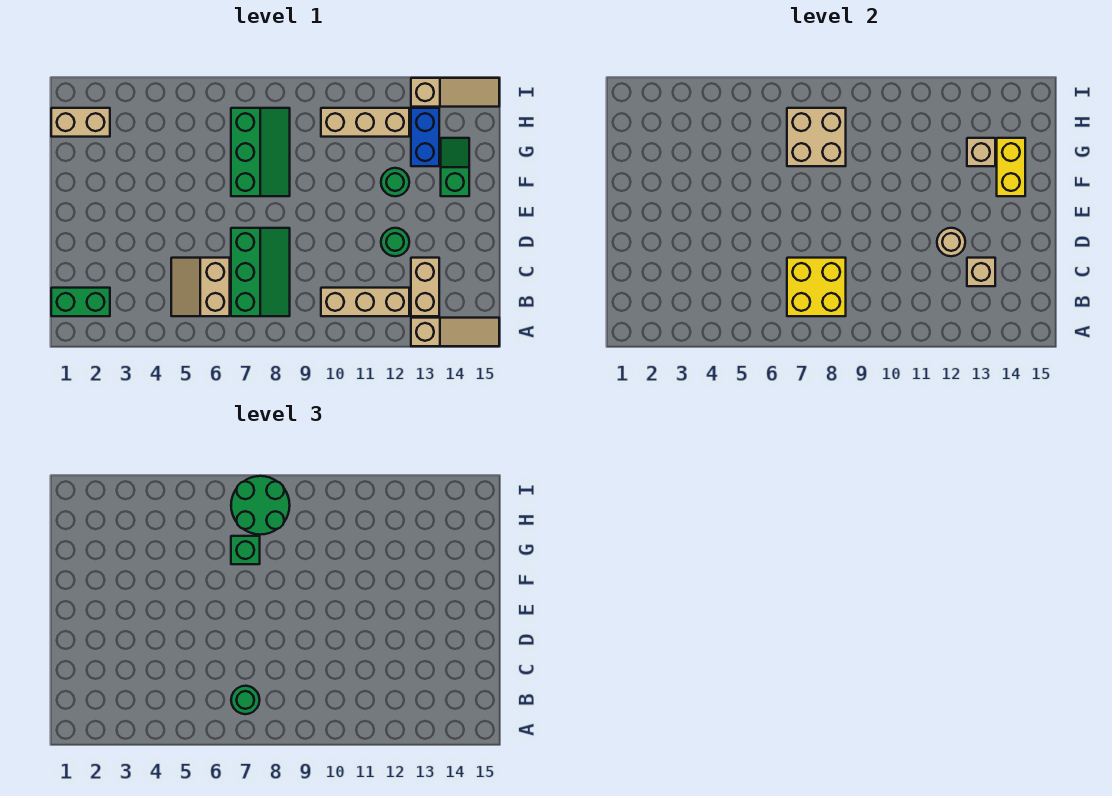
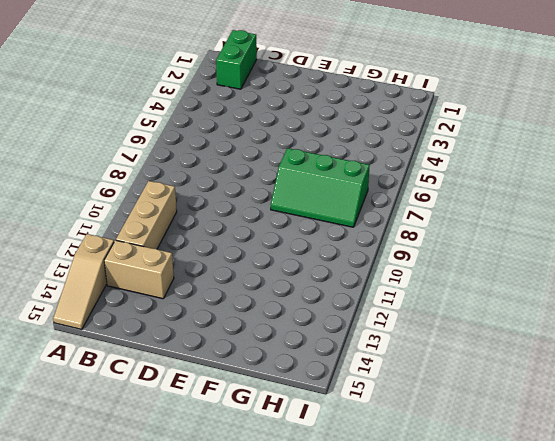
none -> tan 2x2 slope [171,258,230,316]
none -> green 2x3 slope [231,228,290,316]
none -> green 1x1 round brick [381,228,409,256]

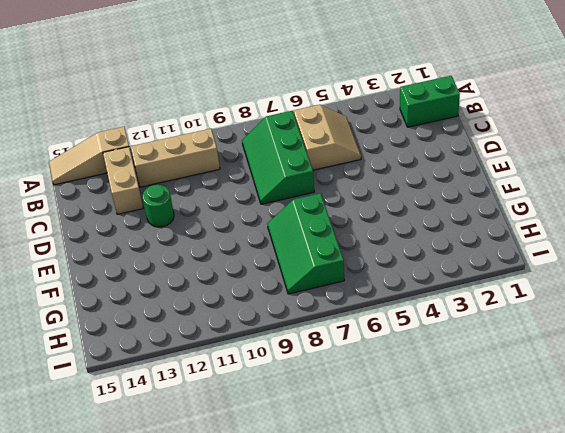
none -> green 1x1 round brick [381,168,409,196]
none -> green 1x2 slope [441,138,469,196]
none -> blue 1x2 brick [411,108,439,166]

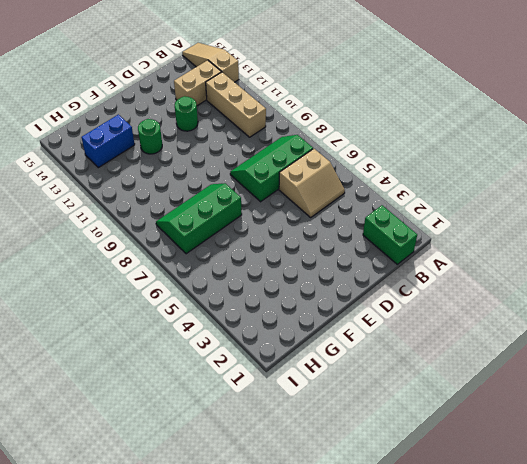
none -> green 1x2 slope [441,138,469,196]
none -> tan 1x2 brick [51,108,110,137]
none -> tan 1x3 brick [321,108,409,137]

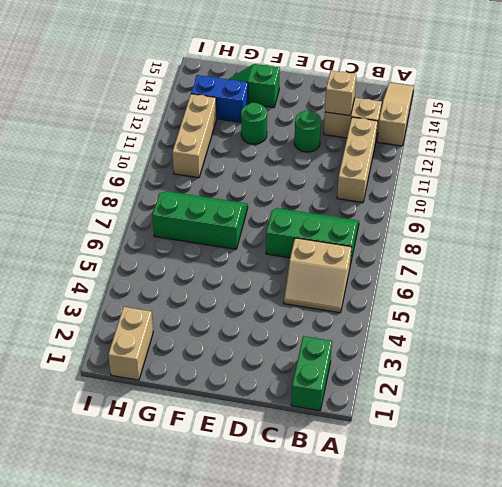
none -> tan 1x3 slope [411,78,499,107]
none -> yellow 2x2 brick [787,258,846,316]
none -> tan 1x1 round brick [937,228,965,256]

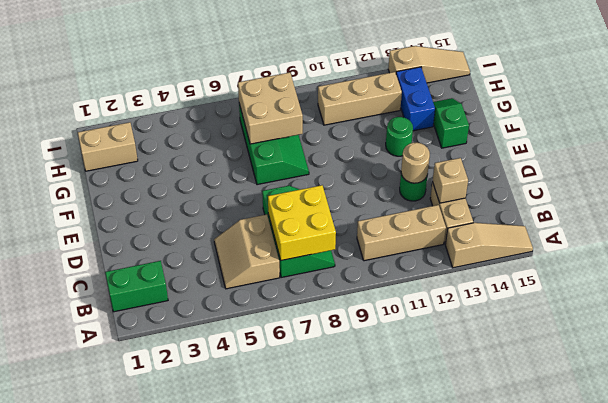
none -> yellow 1x2 brick [997,138,1025,196]
none -> tan 1x1 brick [967,138,995,166]
none -> green 1x1 round brick [231,686,260,714]

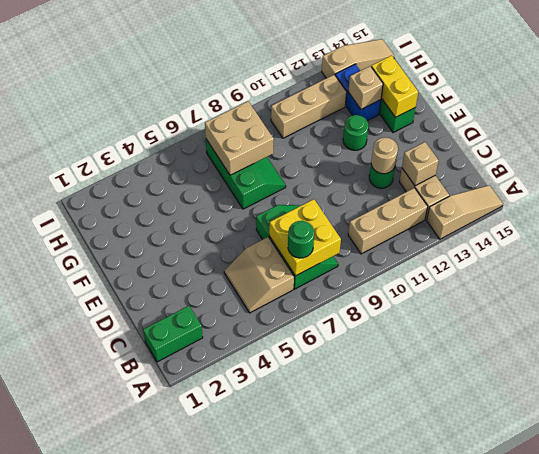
none -> tan 1x2 brick [51,108,110,137]
none -> green 1x1 brick [231,536,260,564]
none -> green 2x2 round brick [231,476,290,535]

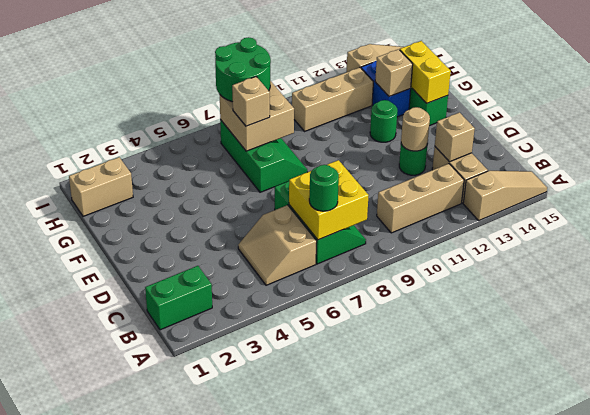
tan 1x1 brick [232,77,270,126] -> green 1x1 brick [231,536,260,564]

